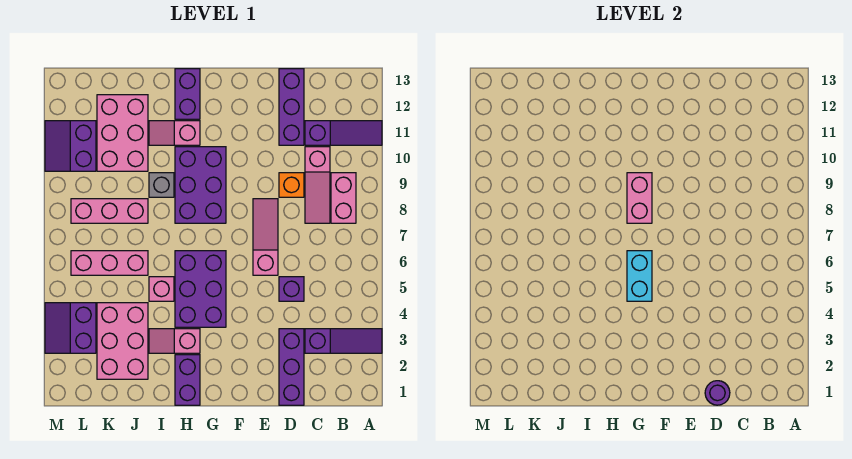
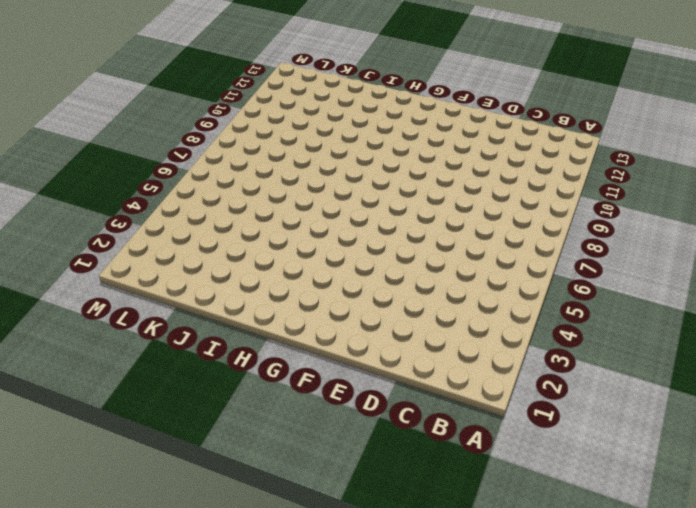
none -> purple 1x3 slope [305,329,382,353]
none -> purple 1x3 slope [305,121,382,145]
none -> pink 1x2 brick [331,173,356,223]

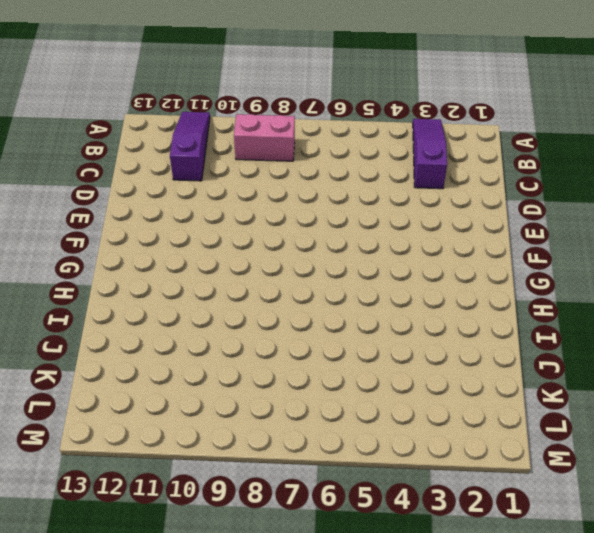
none -> pink 1x3 slope [305,147,330,223]
none -> purple 1x3 brick [279,329,304,405]
none -> purple 1x1 brick [279,277,304,301]

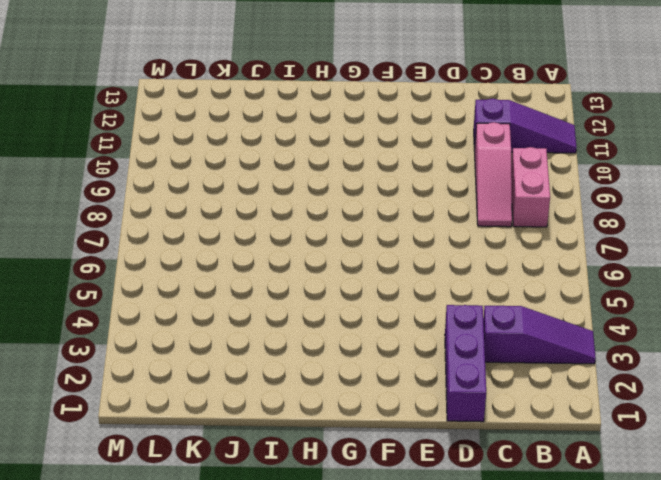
none -> purple 1x1 brick [279,277,304,301]
none -> orange 1x1 brick [279,173,304,197]
none -> purple 1x3 brick [279,69,304,145]

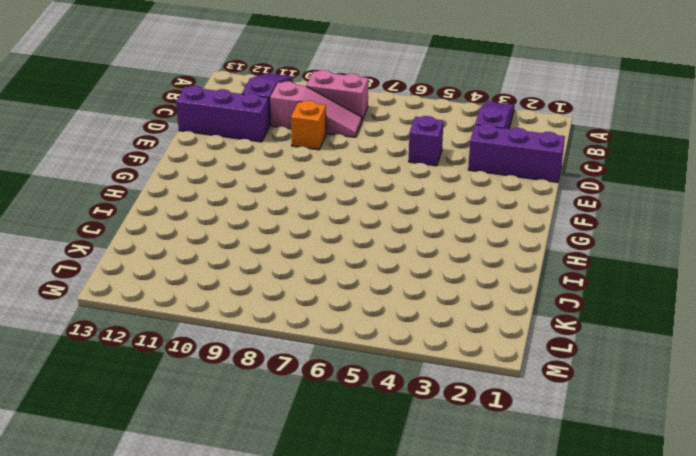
none -> pink 1x3 slope [253,199,278,275]
none -> purple 2x3 brick [175,251,226,327]
none -> purple 2x3 brick [175,147,226,223]

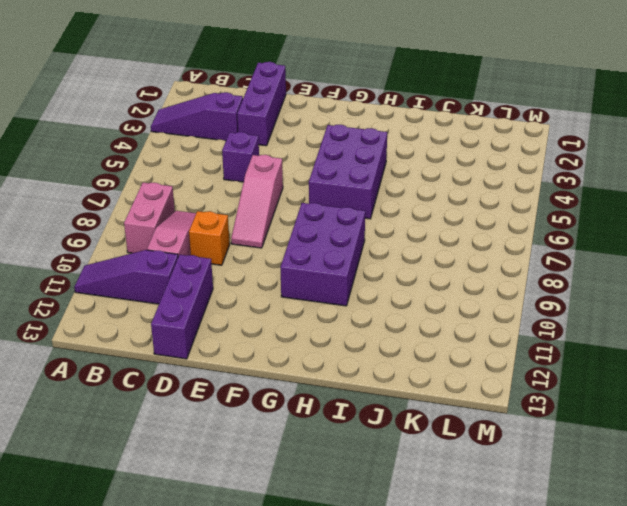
none -> purple 1x2 brick [175,355,200,405]
none -> pink 1x2 slope [149,329,200,353]
none -> pink 1x2 slope [149,121,200,145]

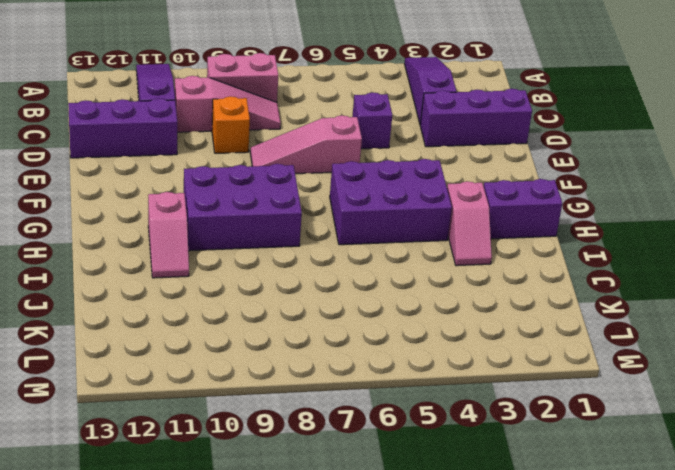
none -> purple 1x2 brick [175,69,200,119]
none -> pink 1x1 brick [149,277,174,301]
none -> grey 1x1 brick [149,173,174,197]

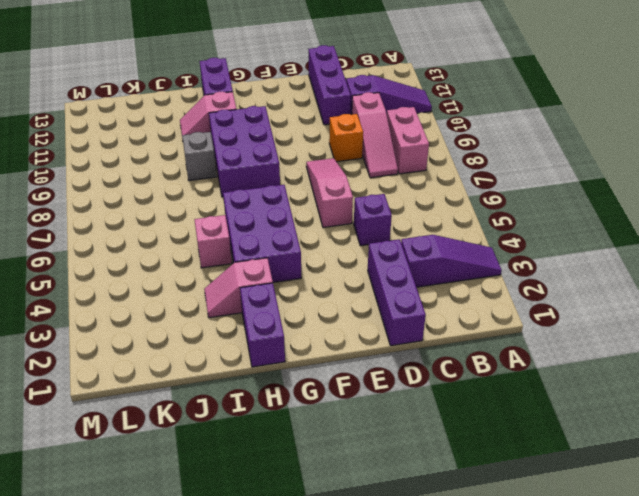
none -> pink 2x3 brick [97,303,148,379]
none -> pink 1x3 brick [71,251,148,275]
none -> pink 1x3 brick [71,199,148,223]

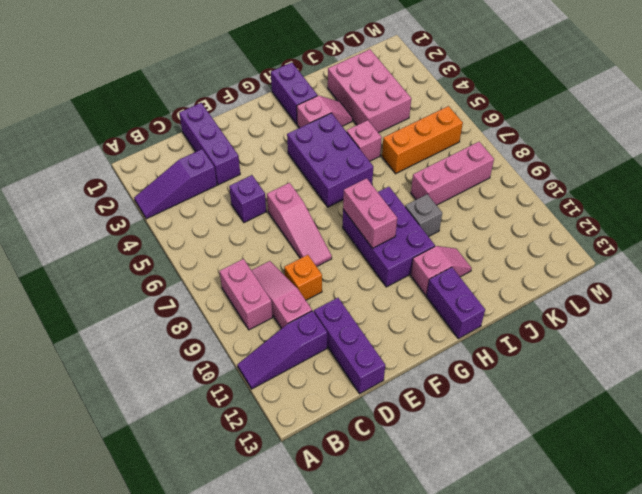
orange 1x3 brick [382,106,463,174] -> pink 1x3 brick [71,251,148,275]
none -> pink 2x3 brick [97,95,148,171]
none -> purple 2x2 slope [45,303,96,353]
none -> purple 2x2 slope [45,121,96,171]

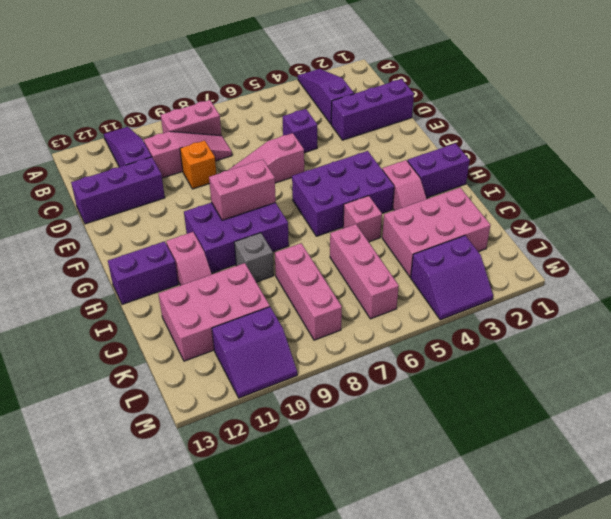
none -> purple 1x1 round brick [705,381,730,405]
none -> cyan 1x2 brick [627,251,652,301]

